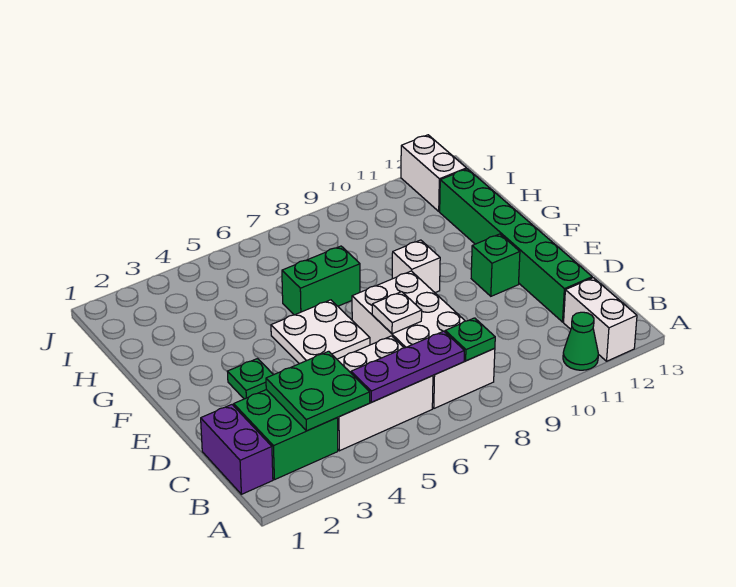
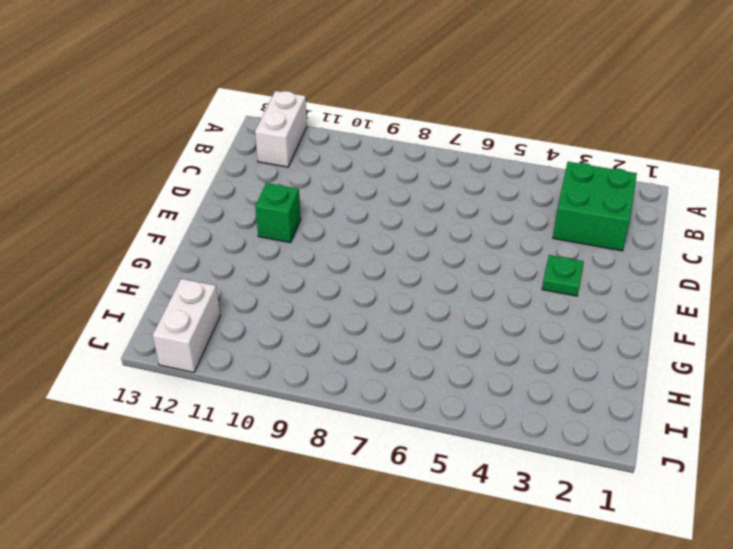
none -> green 1x1 cone [563,312,598,370]
none -> purple 1x2 brick [201,405,273,494]
none -> white 2x3 brick [337,336,433,451]

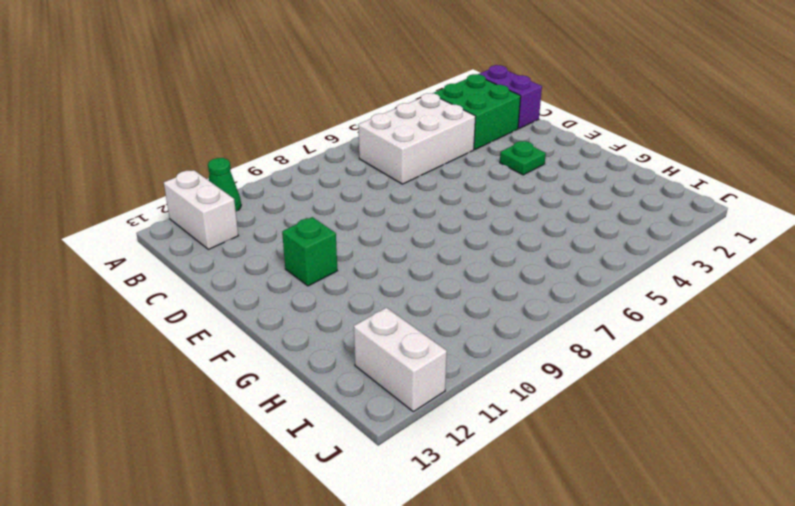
none -> white 2x4 brick [352,271,495,408]
none -> green 1x6 brick [440,169,592,322]
none -> white 2x2 plate [271,300,370,364]

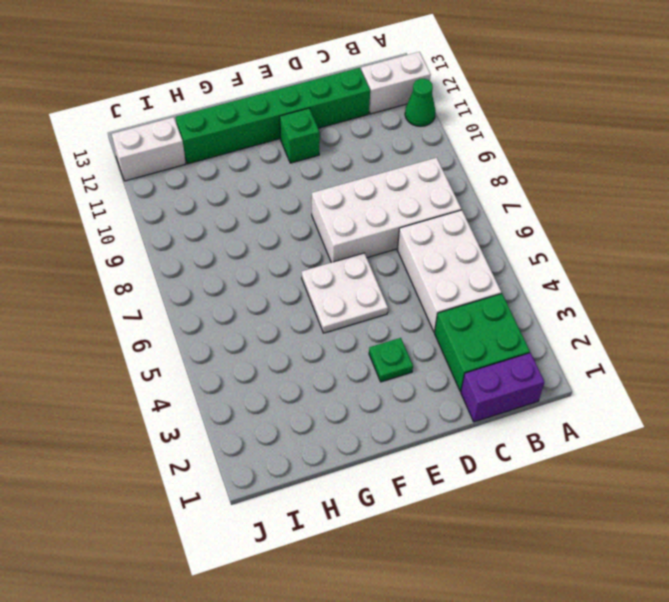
none -> white 1x1 brick [392,240,440,293]
none -> green 1x2 brick [282,246,360,315]
none -> green 2x2 plate [266,351,370,431]

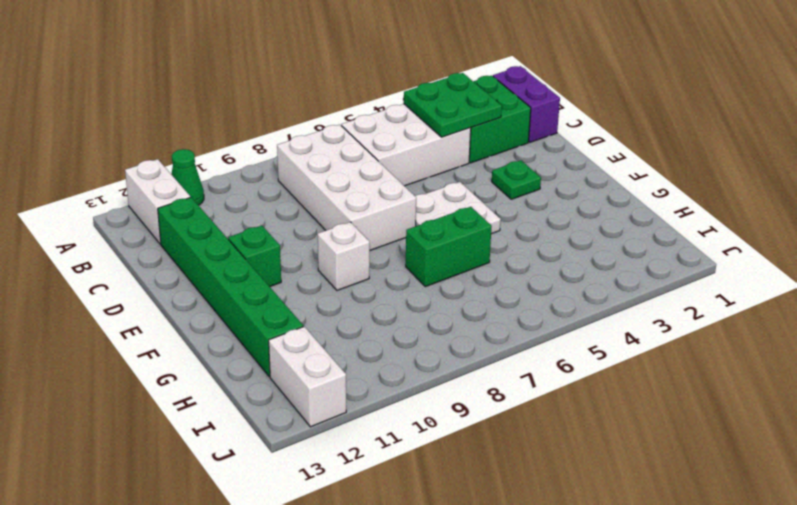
none -> purple 1x3 plate [351,331,464,402]
none -> green 1x1 plate [445,318,495,361]
none -> white 1x1 plate [372,292,422,334]

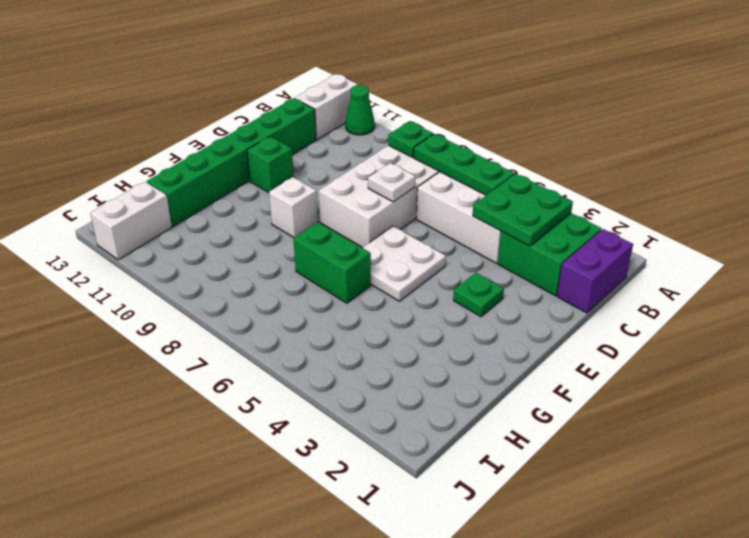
green 1x3 plate [414,134,514,195] -> purple 1x3 plate [351,331,464,402]

